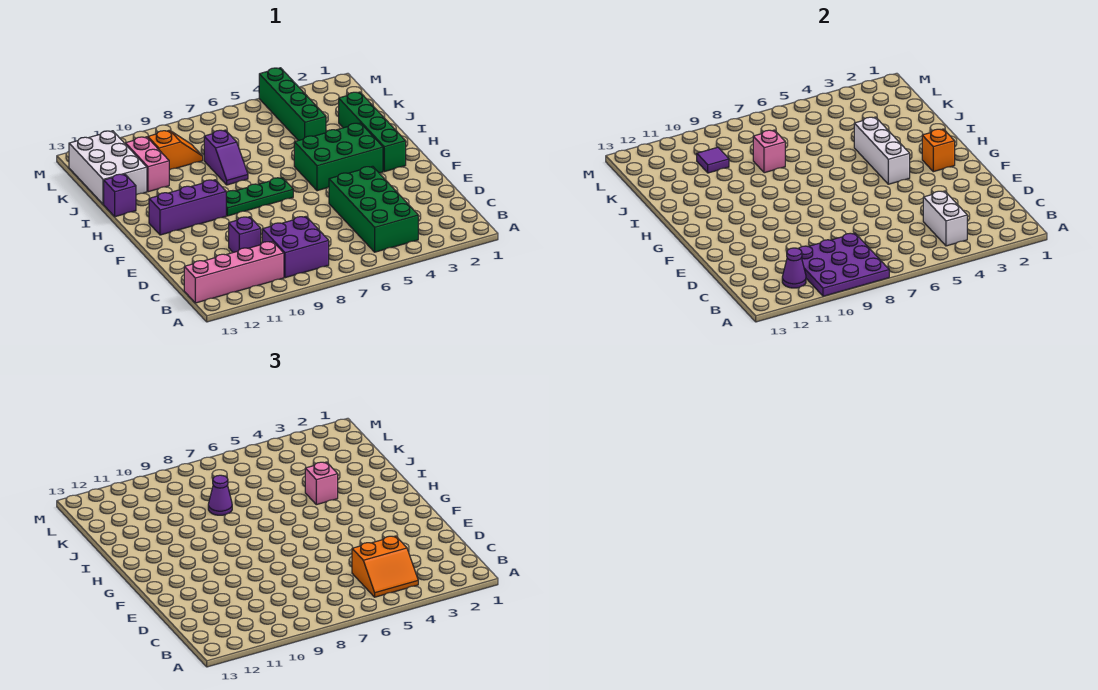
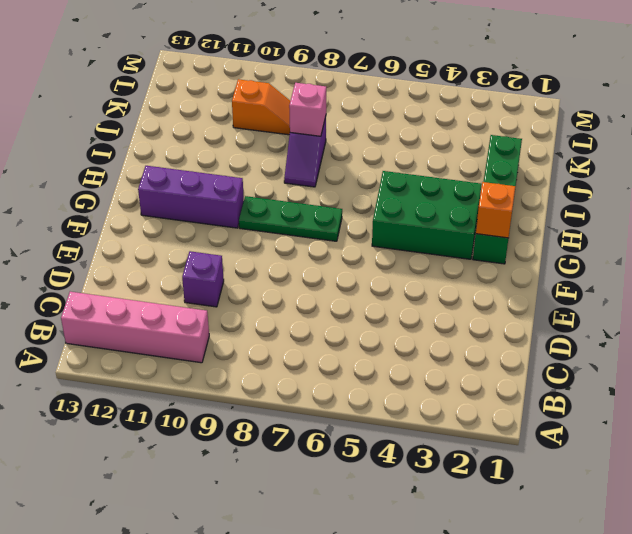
none -> green 2x4 brick [329,166,418,252]
none -> purple 2x2 brick [262,217,329,278]
none -> purple 1x1 brick [104,174,136,217]

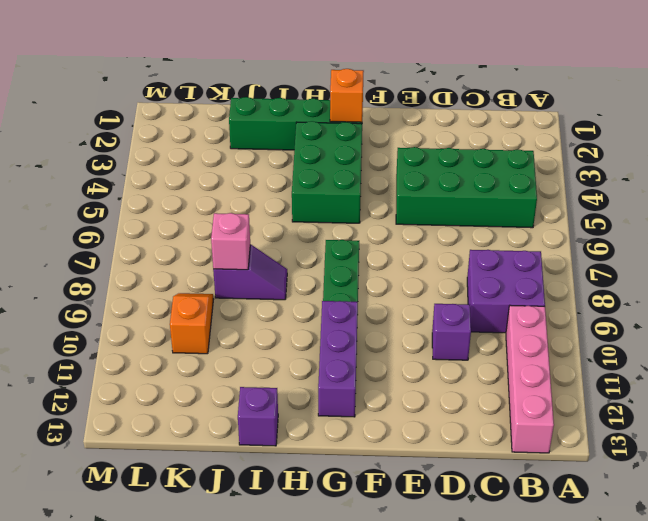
none -> green 1x4 brick [259,68,326,141]
none -> pink 1x2 brick [125,137,169,192]
none -> white 2x3 brick [69,131,147,204]

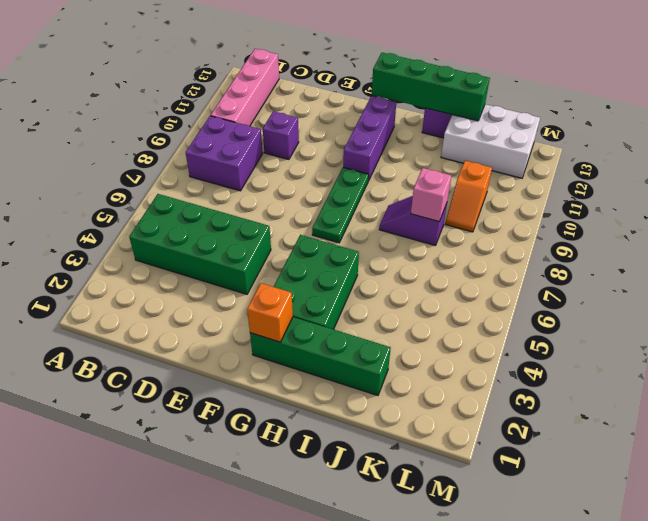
green 1x4 brick [372,53,490,121] -> green 1x4 brick moved to [259,68,326,141]
none -> pink 1x2 brick [125,137,169,192]
none -> purple 3x3 plate [799,233,889,296]
none -> white 1x2 brick [923,191,967,246]

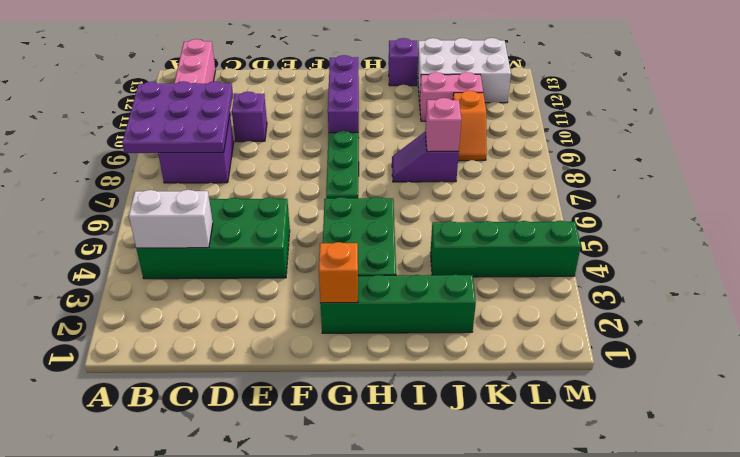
none -> purple 1x1 cone [782,248,806,288]
none -> white 1x3 brick [854,117,910,184]
none -> purple 1x1 tile [697,147,729,173]

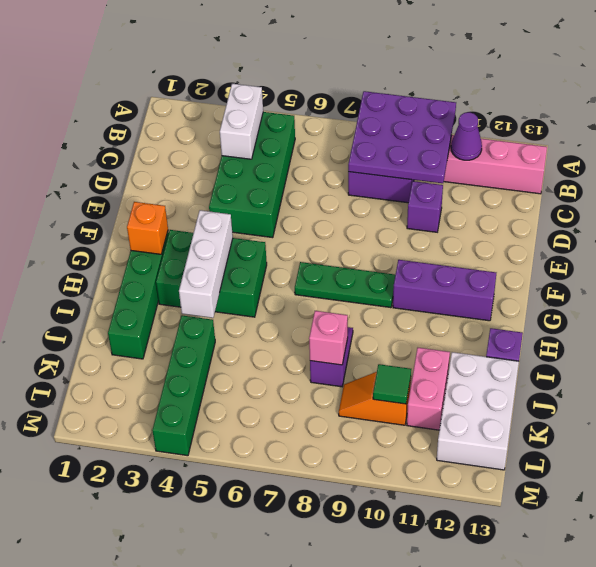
green 1x1 tile [373,364,411,404] -> purple 1x1 tile [697,147,729,173]
none -> orange 2x2 slope [352,536,418,597]
none -> pink 1x1 brick [305,462,338,505]
none -> purple 1x1 cone [208,475,232,515]

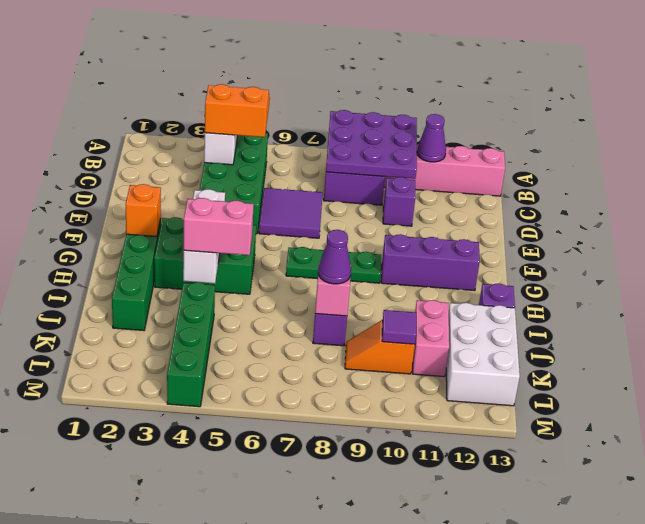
purple 2x2 tile [259,188,323,238] -> none
pink 1x2 brick [184,198,254,255] -> pink 1x1 brick [305,462,338,505]

